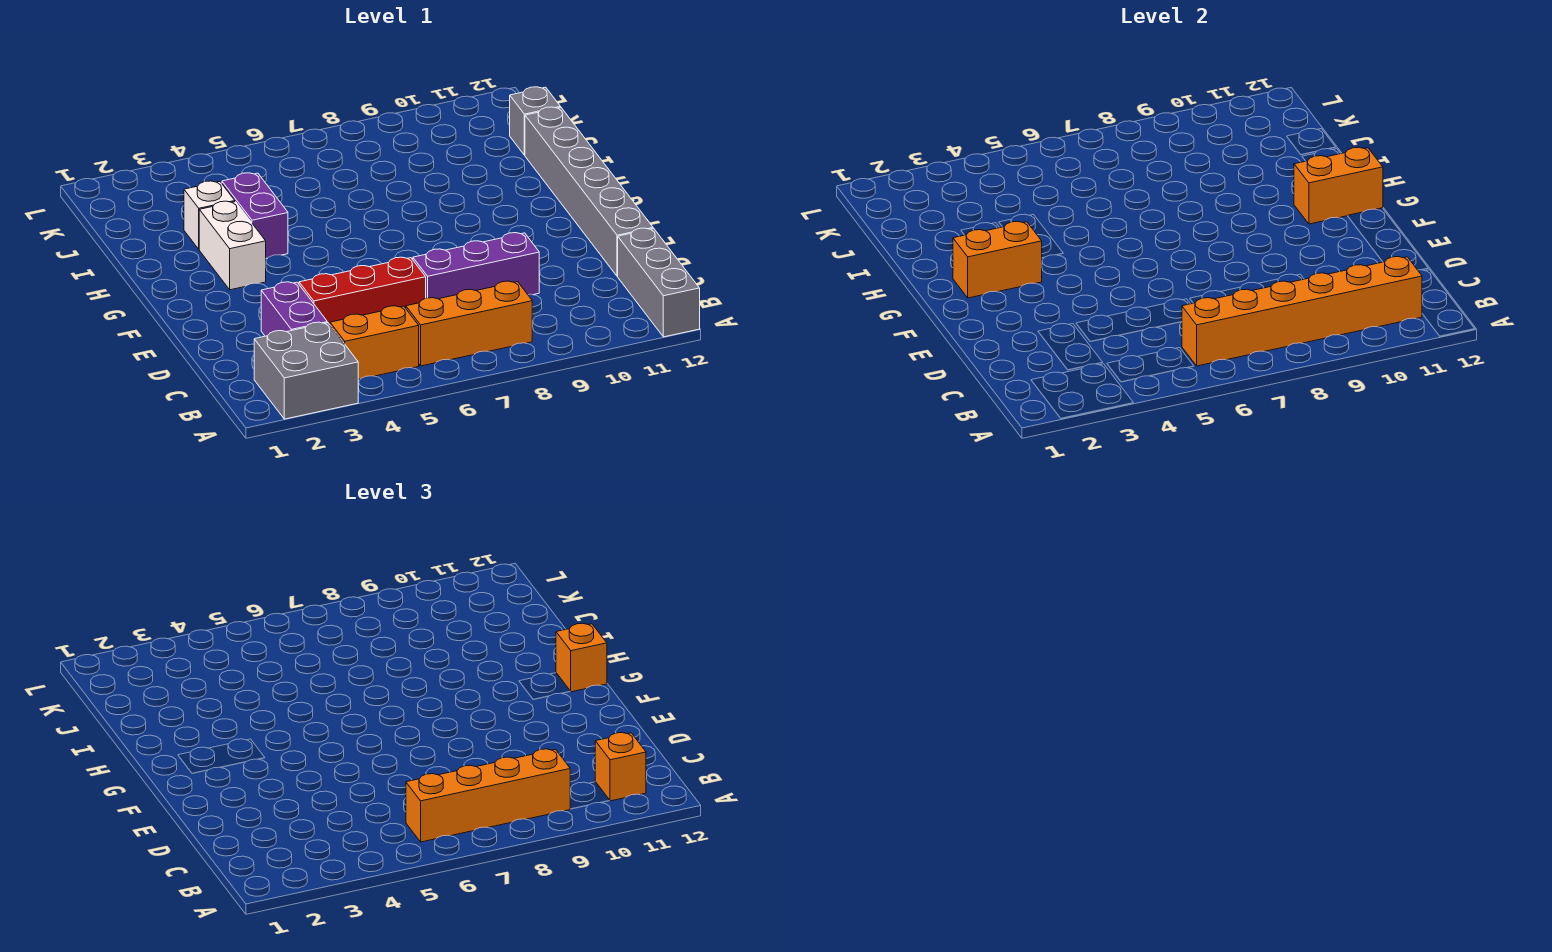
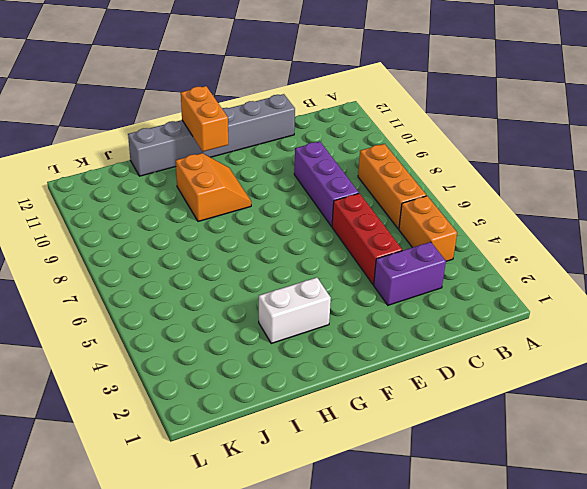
orange 2x2 slope [176,153,251,221] -> none
none -> grey 2x2 brick [254,322,358,419]
none -> grey 1x3 brick [618,228,700,337]
none -> purple 1x2 brick [222,173,288,258]

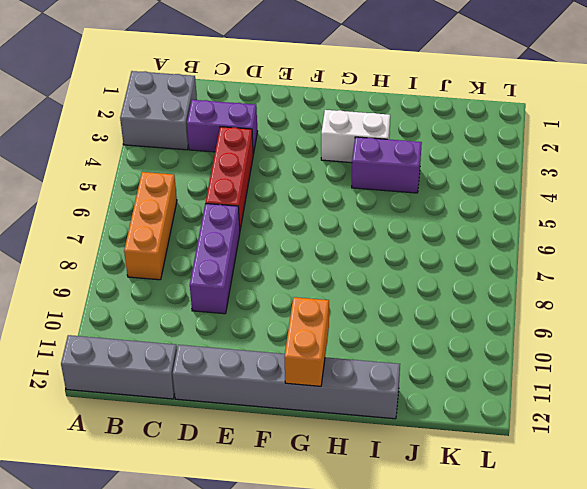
none -> orange 1x2 brick [330,306,419,380]
none -> white 1x1 brick [184,181,235,249]
none -> grey 1x1 brick [510,87,561,155]

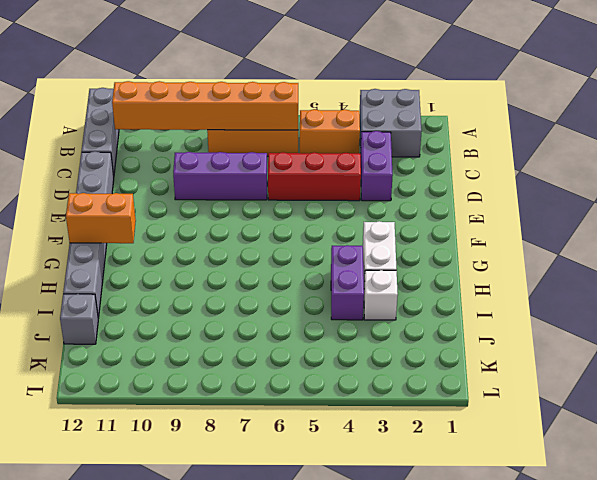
none -> orange 1x2 brick [953,221,1042,298]
none -> orange 1x4 brick [406,749,570,842]
none -> orange 1x1 brick [595,733,646,801]

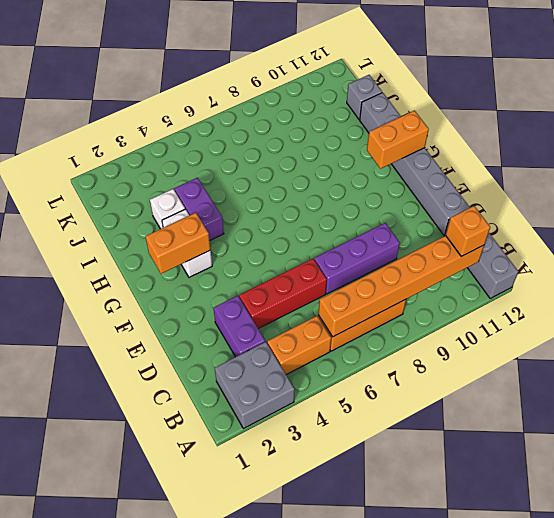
none -> orange 1x4 brick [406,749,570,842]
none -> orange 1x1 brick [556,623,607,692]

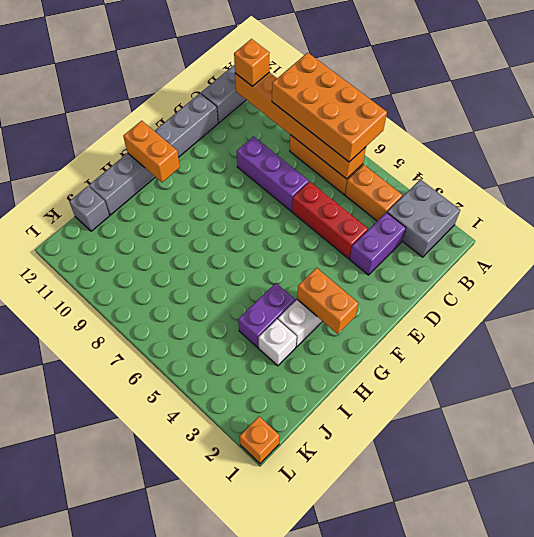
orange 2x4 brick [272,53,387,162] -> orange 1x4 brick [406,749,570,842]
orange 1x1 brick [239,416,280,464] -> orange 1x1 brick moved to [556,623,607,692]

